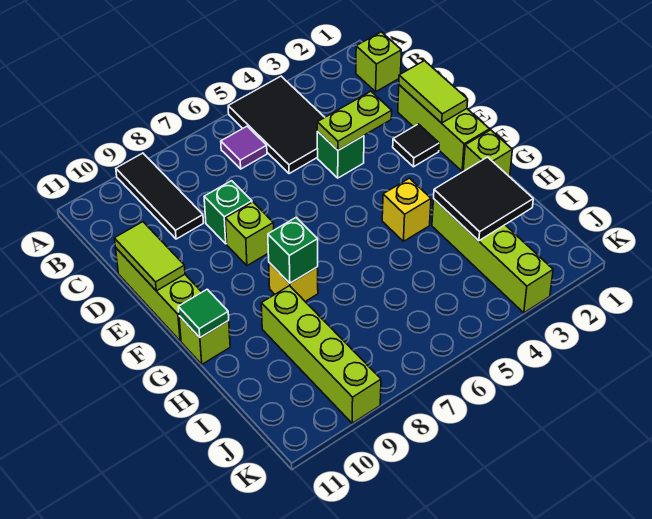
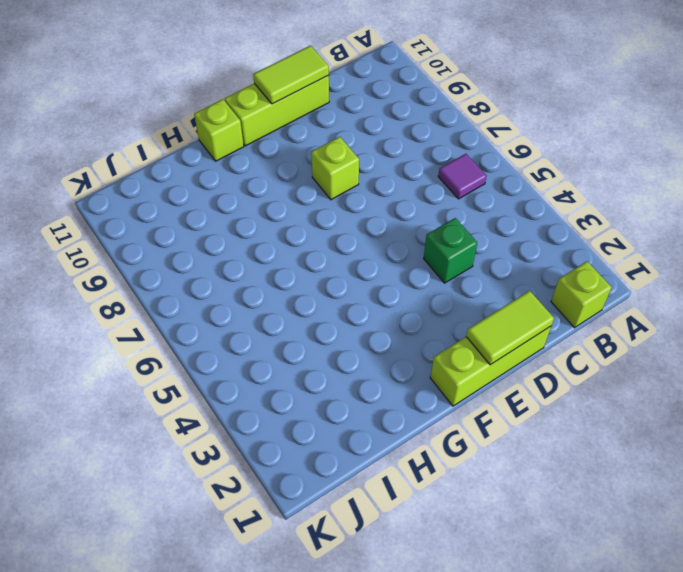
none -> black 2x3 tile [228,76,325,174]
none -> black 1x3 tile [116,153,204,239]
none -> green 1x1 brick [204,181,252,244]

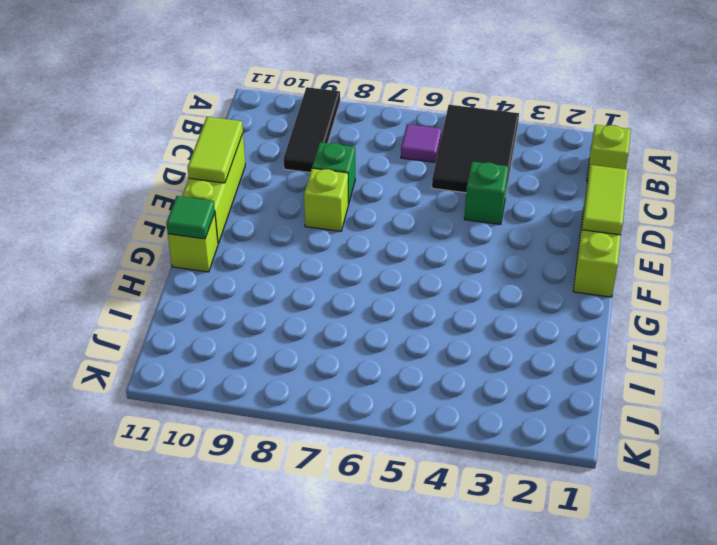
none -> black 1x1 tile [393,124,439,167]
none -> lime 1x1 brick [463,130,512,177]
none -> yellow 1x1 brick [382,178,431,241]

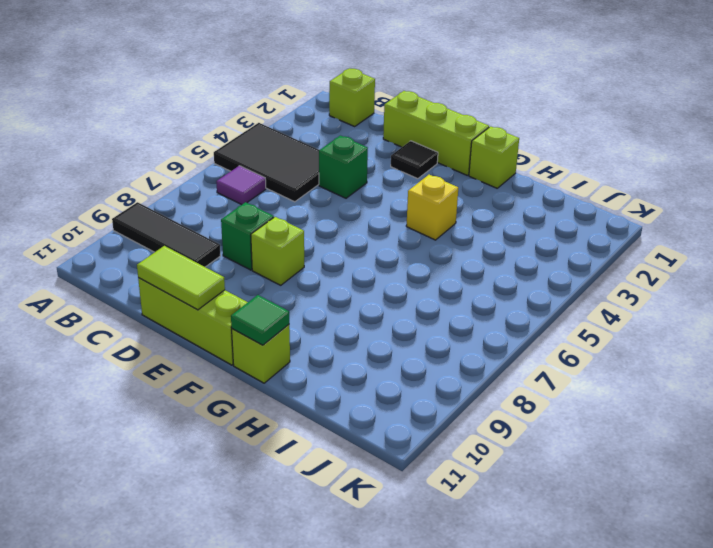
none -> yellow 1x1 brick [269,263,318,301]
none -> lime 1x4 brick [432,199,553,313]
none -> lime 1x4 brick [261,286,381,423]

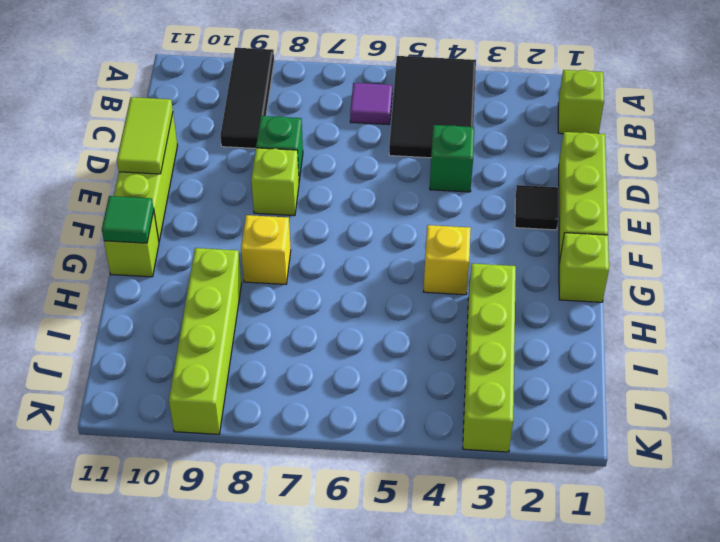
none -> lime 1x2 tile [399,61,468,123]
none -> lime 1x2 plate [317,91,392,150]
none -> green 1x1 brick [268,218,318,283]

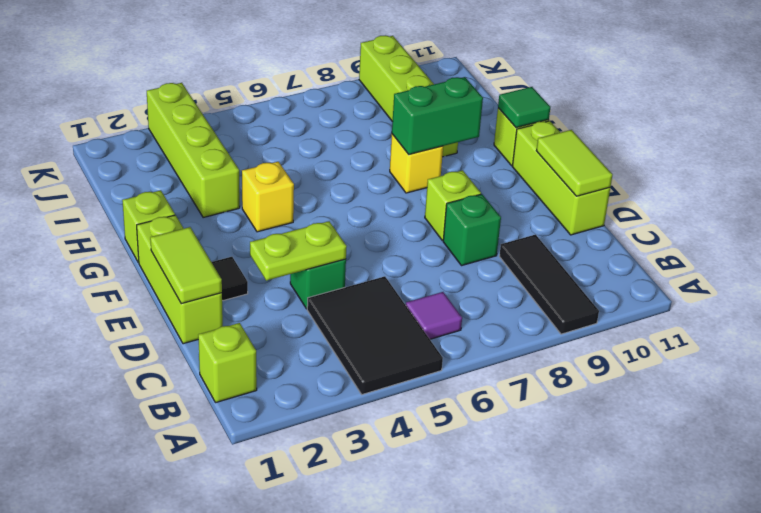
green 1x2 brick [392,77,483,155] -> green 1x1 brick [268,218,318,283]
none -> black 2x2 tile [434,157,533,241]

